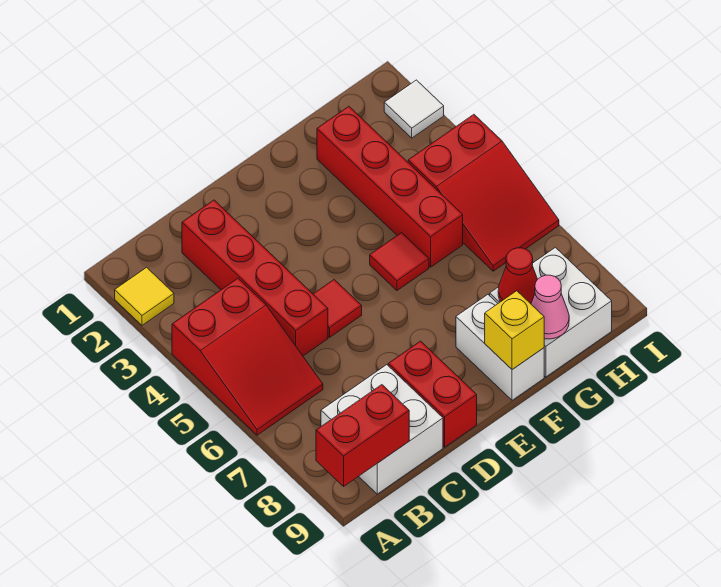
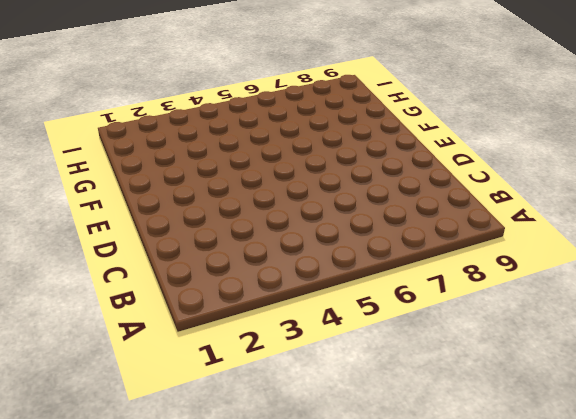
none -> yellow 1x1 tile [115,267,174,325]
none -> red 2x3 slope [172,278,323,435]
none -> white 2x2 brick [321,365,443,494]

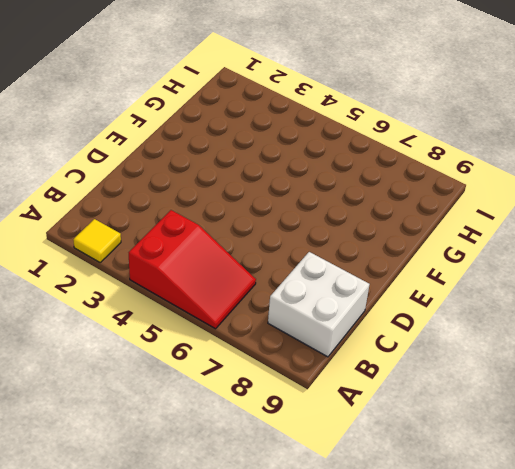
none -> red 1x4 brick [182,200,328,356]
none -> red 1x1 tile [313,280,362,337]
none -> red 1x2 brick [388,341,477,447]

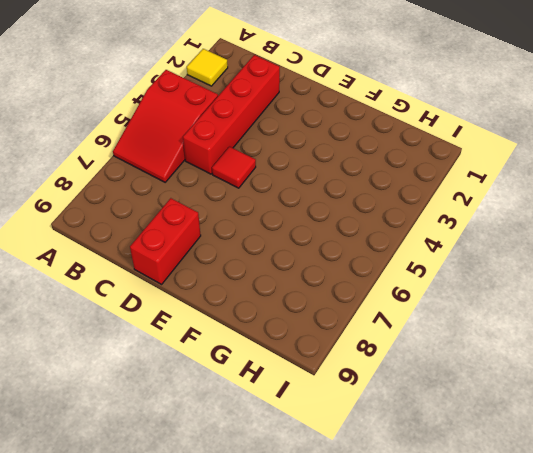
none -> white 2x2 brick [321,365,443,494]
none -> red 1x1 tile [370,233,429,291]
none -> white 1x2 brick [456,295,544,400]

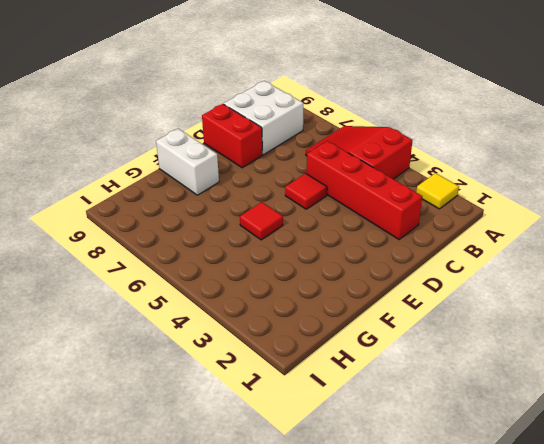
none -> red 1x4 brick [317,106,463,267]
none -> white 2x2 brick [490,247,612,377]
none -> red 2x3 slope [408,115,559,271]

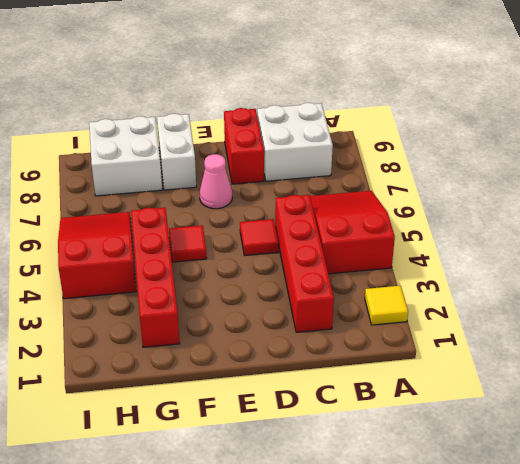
pink 1x1 cone [200,154,232,209] -> pink 1x1 cone moved to [531,275,569,339]
none -> white 1x1 tile [384,80,444,138]
none -> red 1x2 brick [316,385,409,486]
none -> yellow 1x1 brick [485,291,544,370]

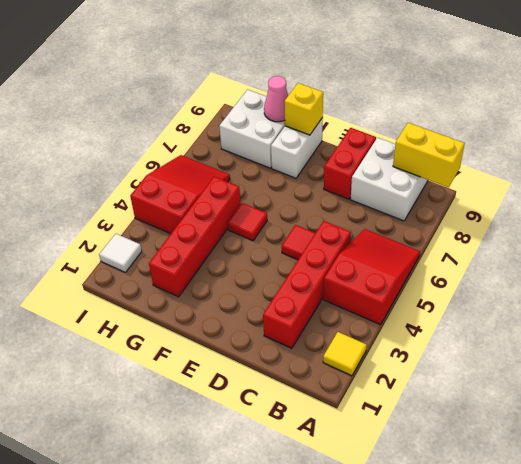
yellow 1x2 brick [393,123,465,187] -> red 1x2 brick [316,385,409,486]
none -> red 1x1 cone [498,248,538,304]

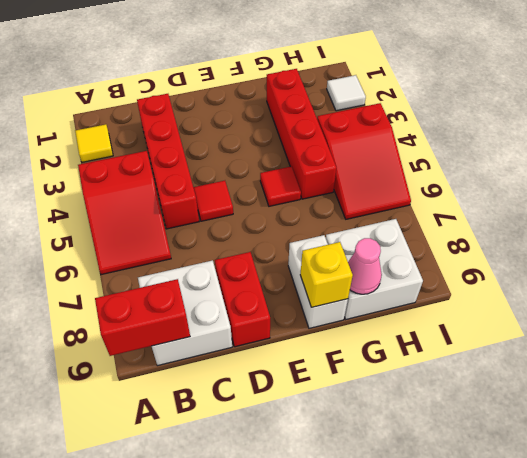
none -> red 1x1 cone [498,248,538,304]

